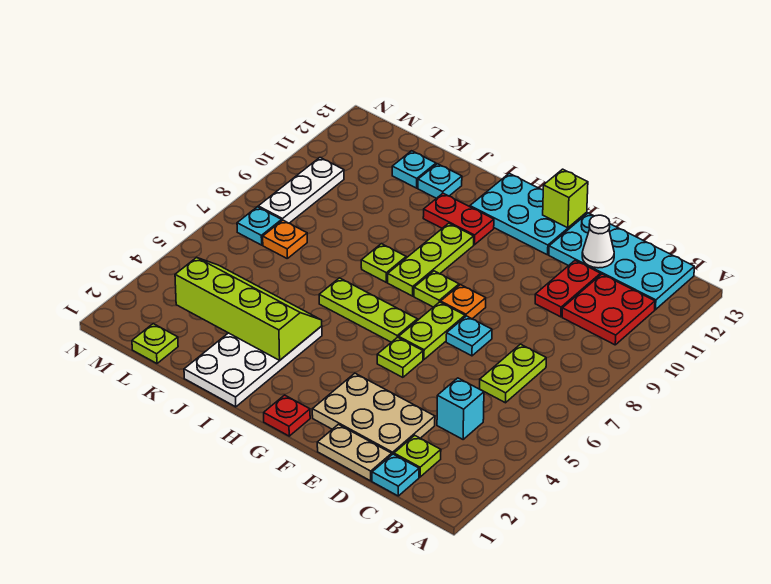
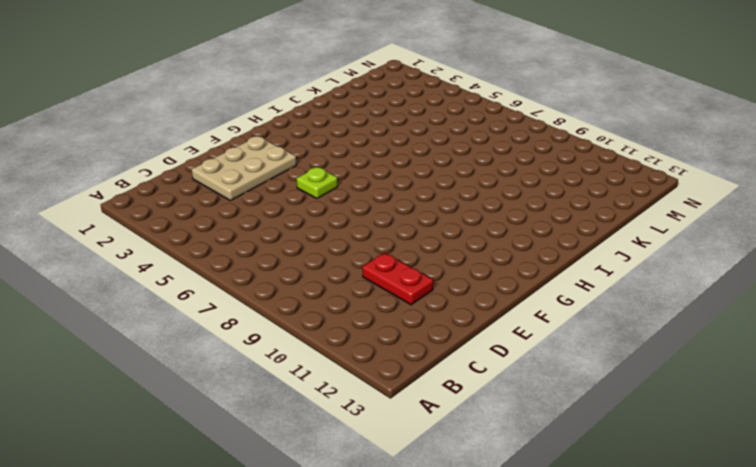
none -> red 2x2 plate [562,274,655,345]
none -> cyan 2x4 plate [549,213,694,310]
none -> cyan 1x1 plate [372,454,419,496]
none -> lime 1x1 plate [394,435,441,477]

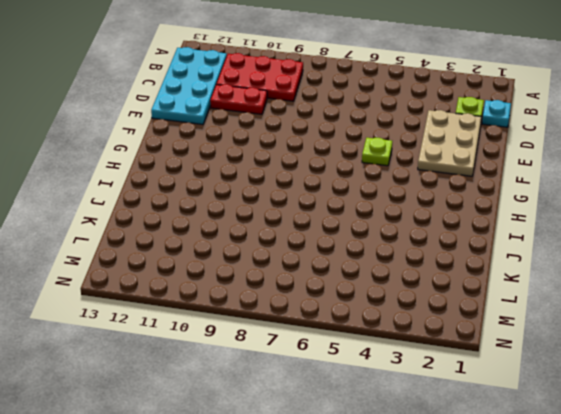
red 2x3 plate [216,53,303,101] -> red 2x2 plate [562,274,655,345]
none -> cyan 1x1 brick [437,378,484,439]
none -> lime 1x2 plate [480,344,546,403]
none -> tan 1x2 plate [317,424,392,481]
none -> cyan 1x1 plate [446,316,492,356]

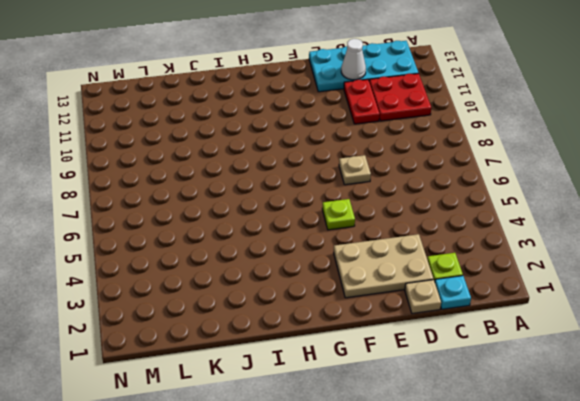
tan 1x1 plate [405,280,441,314] -> tan 1x2 plate [317,424,392,481]
tan 1x1 plate [339,155,371,185] -> cyan 1x1 plate [446,316,492,356]
none -> cyan 1x1 brick [437,378,484,439]
none -> lime 1x2 plate [480,344,546,403]
none -> lime 1x2 plate [399,302,465,359]
none -> orange 1x1 plate [441,285,486,319]

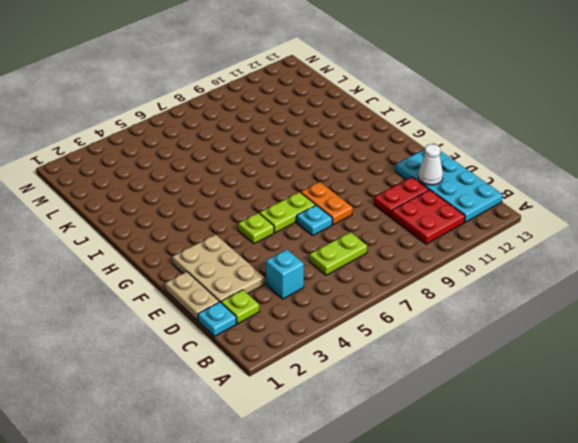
orange 1x2 plate [301,182,353,225] -> orange 1x1 plate [441,285,486,319]
none -> cyan 2x3 plate [470,173,587,255]
none -> red 1x1 plate [264,395,310,436]
none -> lime 1x3 plate [319,278,417,342]
none -> lime 1x1 plate [414,271,459,307]

